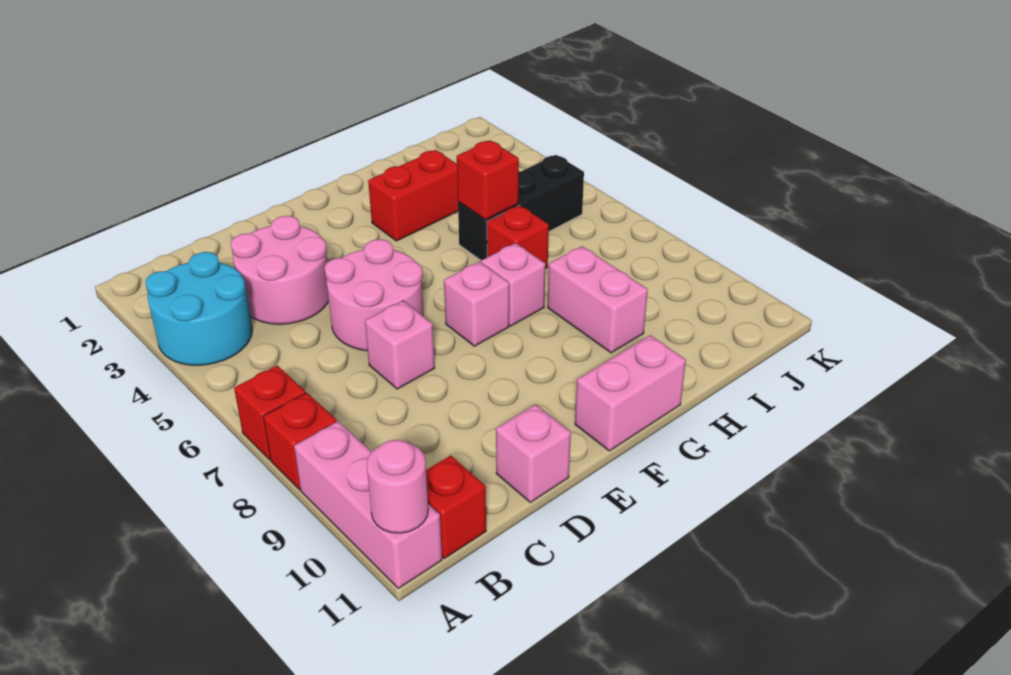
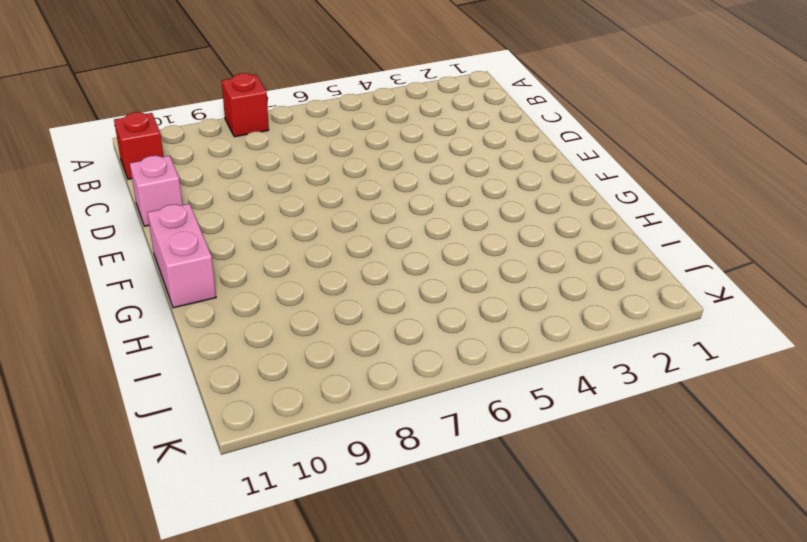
none -> cyan 2x2 round brick [146,252,252,365]
none -> red 1x1 brick [234,366,306,460]
none -> pink 1x3 brick [294,421,442,588]

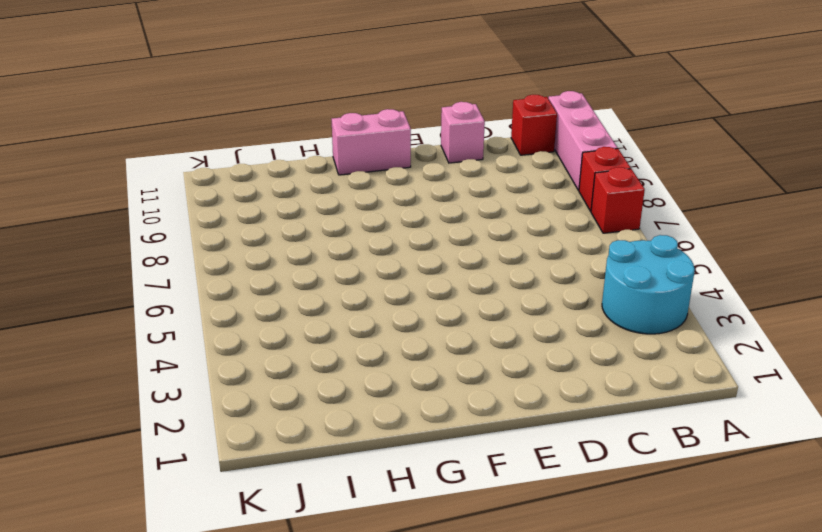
none -> pink 2x2 round brick [231,216,329,324]
none -> pink 2x2 round brick [325,239,424,351]
none -> pink 1x1 brick [365,301,435,389]

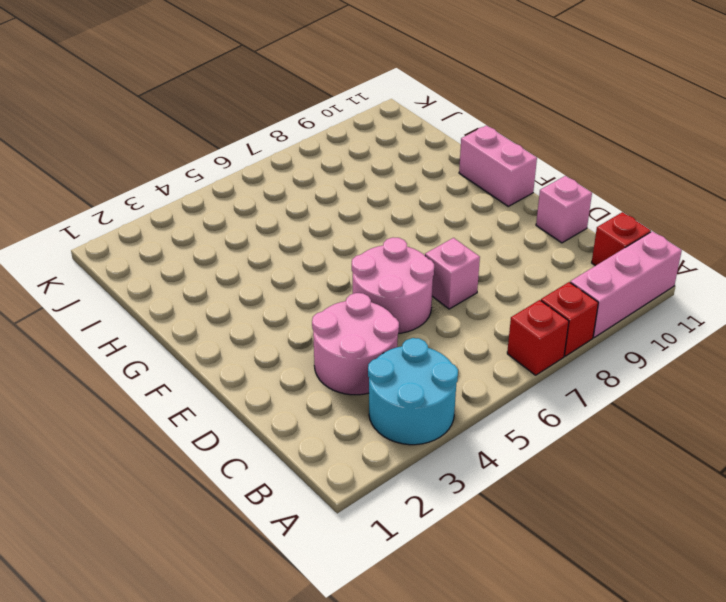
none -> pink 1x1 brick [444,262,509,346]
none -> red 1x2 brick [368,150,458,241]
none -> pink 1x1 brick [481,243,545,326]

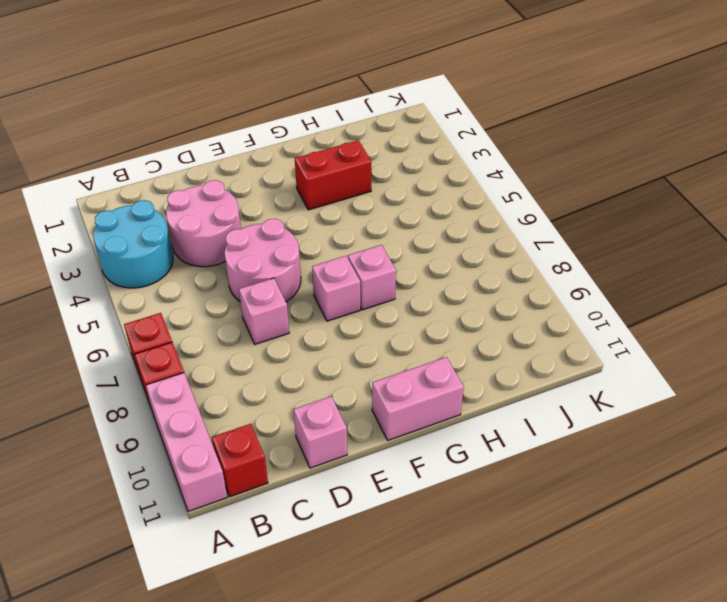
none -> black 1x3 brick [458,155,584,260]
none -> red 1x1 brick [487,205,549,269]
none -> pink 1x2 brick [548,246,648,353]

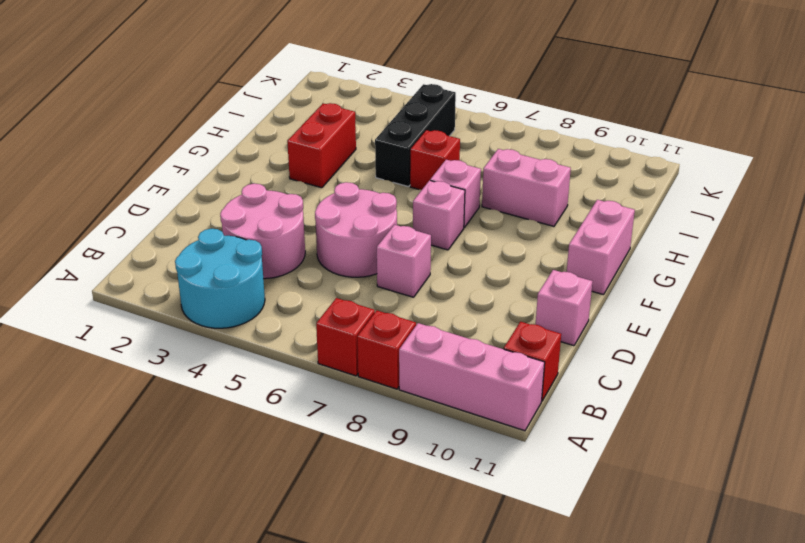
none -> pink 1x1 round brick [367,440,428,533]
none -> red 1x1 brick [457,140,519,220]

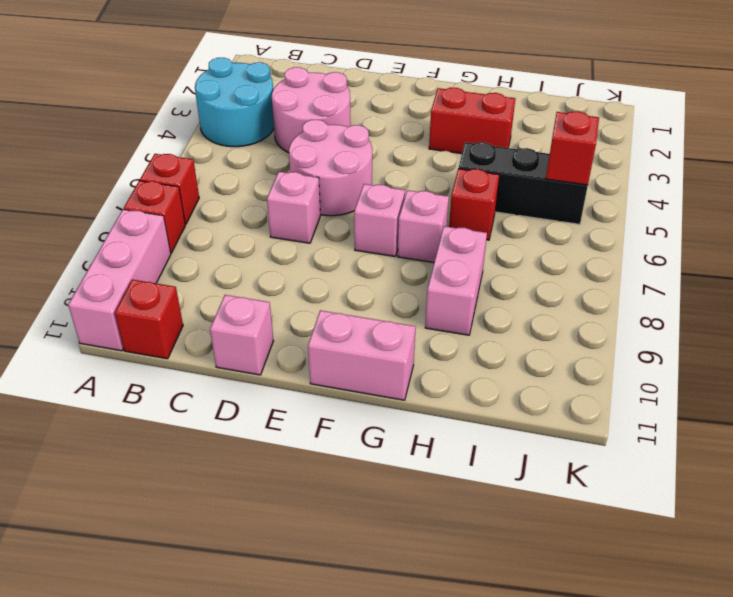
red 1x1 brick [546,111,599,185] -> red 1x1 brick moved to [457,140,519,220]
none -> pink 1x1 round brick [367,440,428,533]

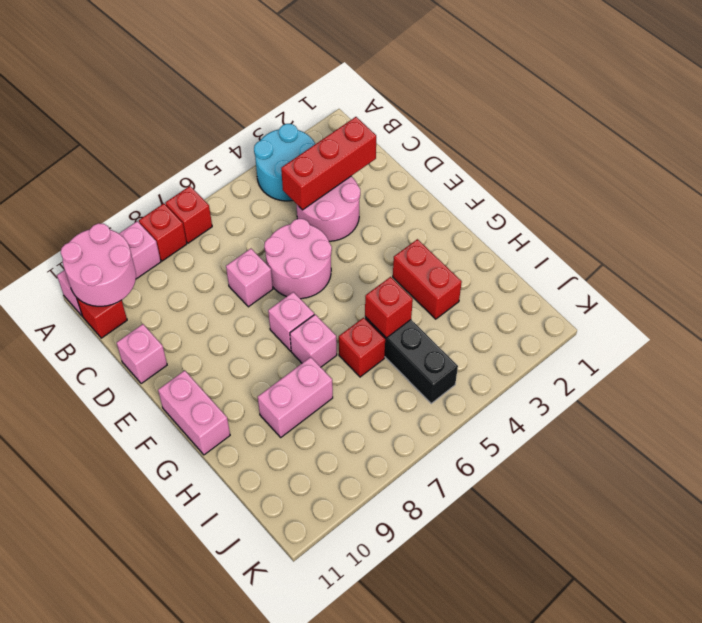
pink 2x2 round brick [61,223,136,306] -> pink 1x1 round brick [367,440,428,533]
red 1x3 brick [281,117,376,210] -> none

